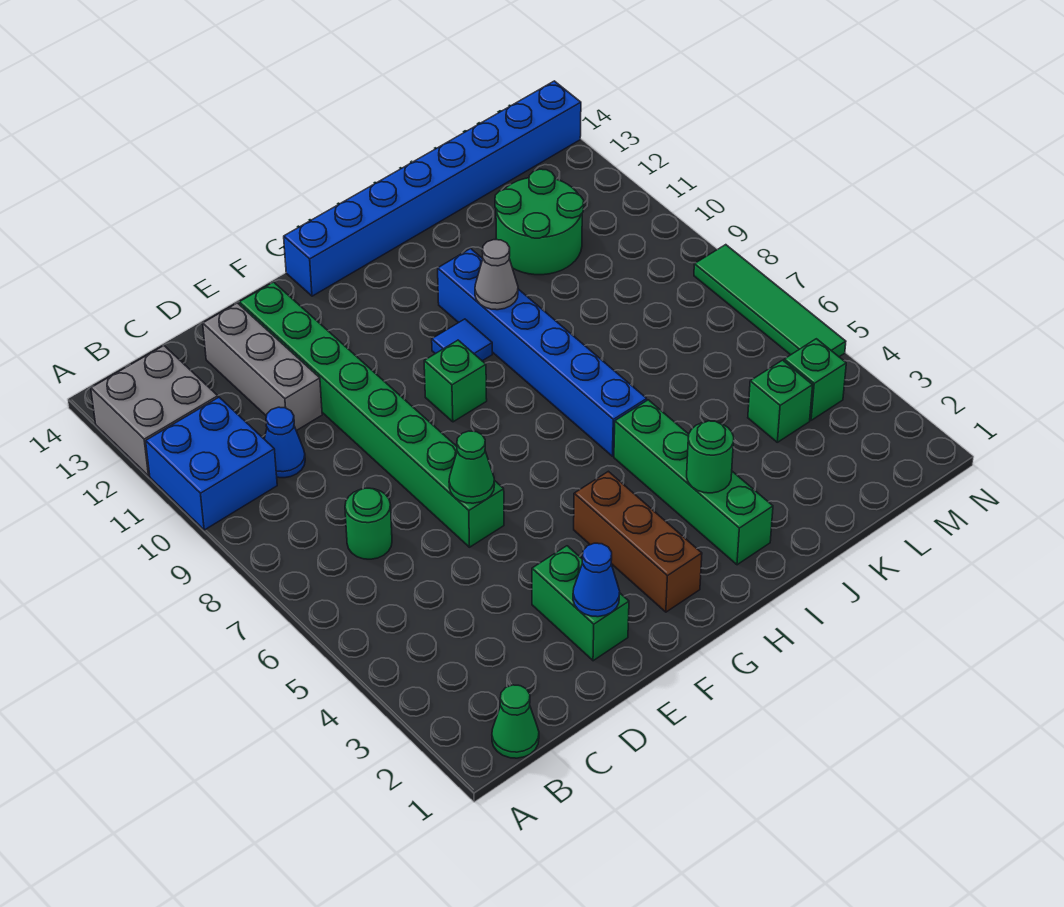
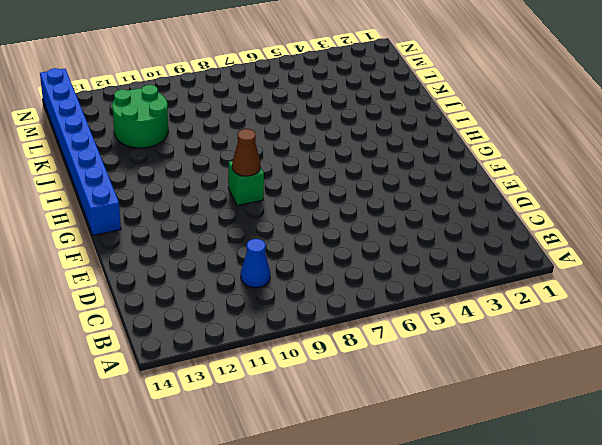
brown 1x1 cone [232,129,260,176] -> none
none -> blue 2x2 brick [146,397,277,530]
none -> grey 2x2 brick [91,346,218,476]
none -> green 1x1 cone [492,685,539,758]

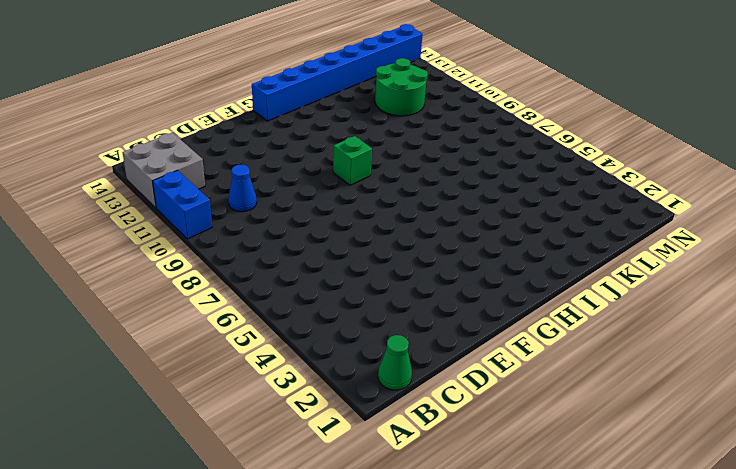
blue 1x2 brick [153,170,212,239] -> blue 2x2 brick [146,397,277,530]
none -> green 1x1 round brick [345,488,392,559]
none -> grey 1x3 brick [203,303,322,431]
none -> green 1x2 brick [532,546,629,661]

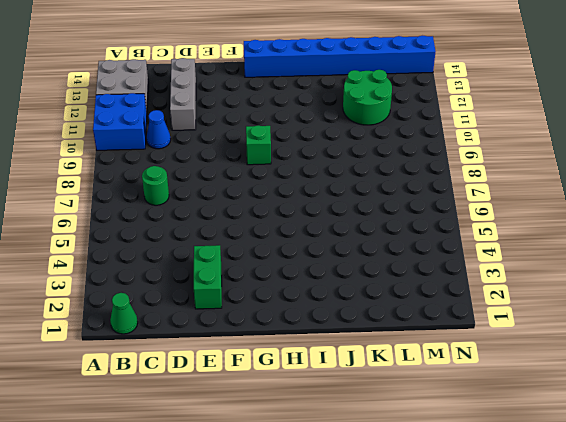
none -> green 1x8 brick [239,282,504,547]
none -> brown 1x3 brick [574,471,702,612]
none -> blue 1x1 tile [432,319,492,361]

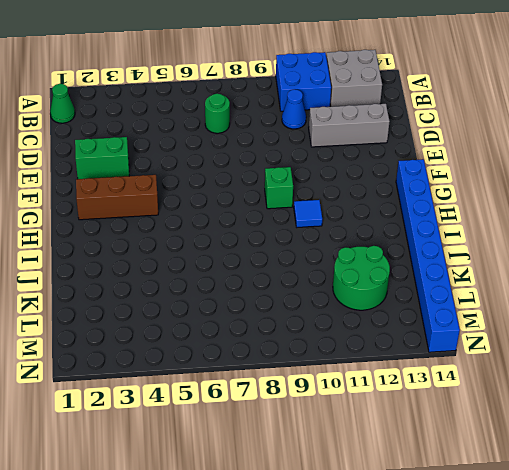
none -> green 1x8 brick [239,282,504,547]
none -> green 1x4 brick [614,400,773,565]
none -> blue 1x6 brick [438,249,647,456]

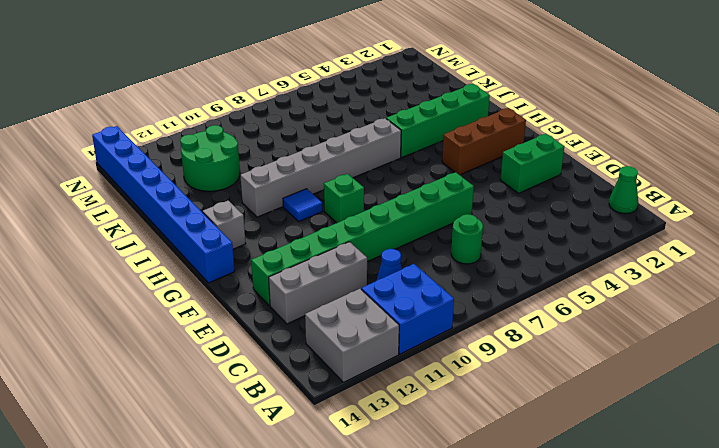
grey 1x1 brick [203,201,246,249] -> none
grey 1x6 brick [240,118,401,217] -> blue 1x6 brick [438,249,647,456]
none -> green 1x1 brick [748,360,813,442]
none -> green 1x1 brick [784,339,846,420]
none -> green 1x4 tile [694,245,846,357]

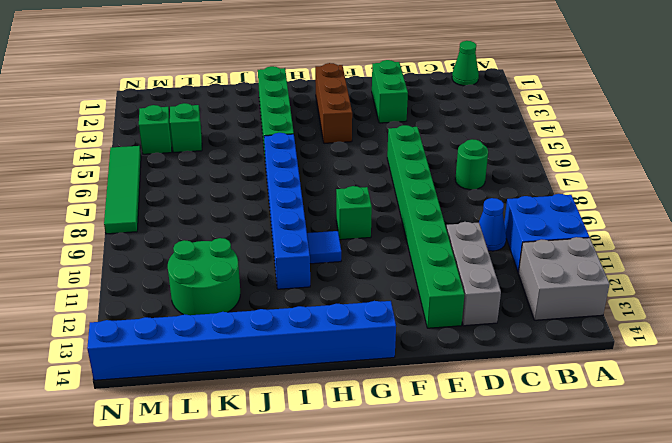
none -> blue 1x1 cone [573,543,620,617]
none -> green 1x1 cone [449,431,495,503]
none -> green 1x1 round brick [687,421,734,493]

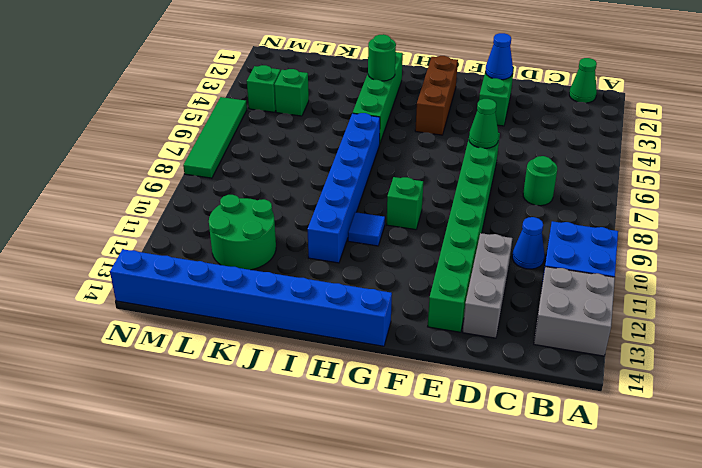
none -> grey 1x1 cone [475,240,518,310]

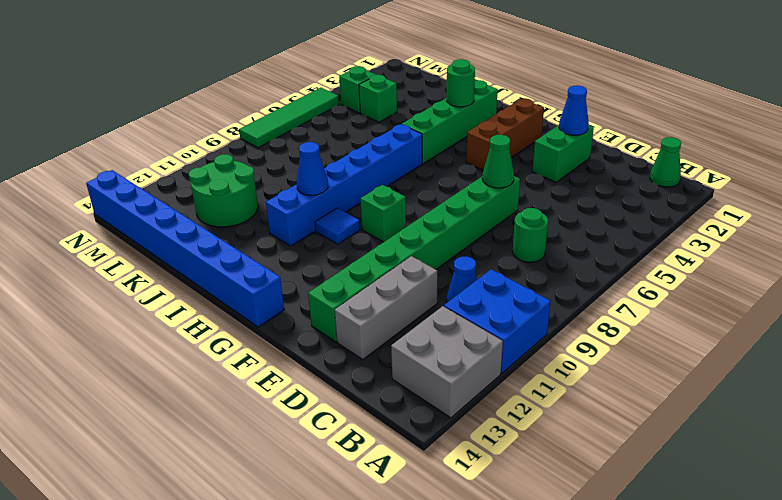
blue 1x1 cone [297,142,328,195] -> grey 1x1 cone [475,240,518,310]

